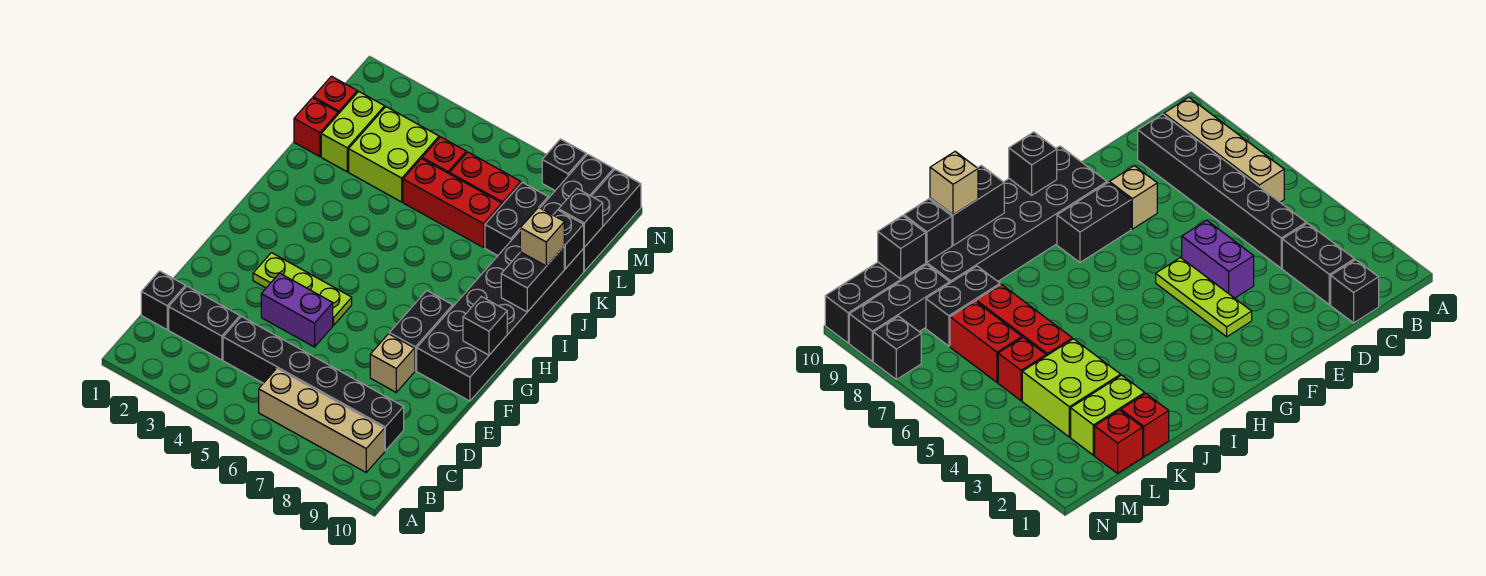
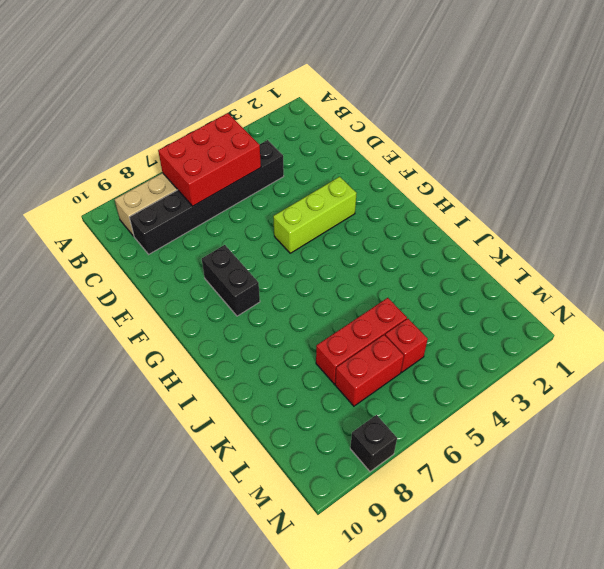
red 2x3 brick [158,113,261,206] -> none
lime 1x3 brick [273,177,357,253] -> lime 1x3 plate [253,253,352,325]
none -> black 1x1 brick [141,271,185,330]
none -> black 1x2 brick [169,286,240,360]
none -> purple 1x2 brick [261,273,333,347]

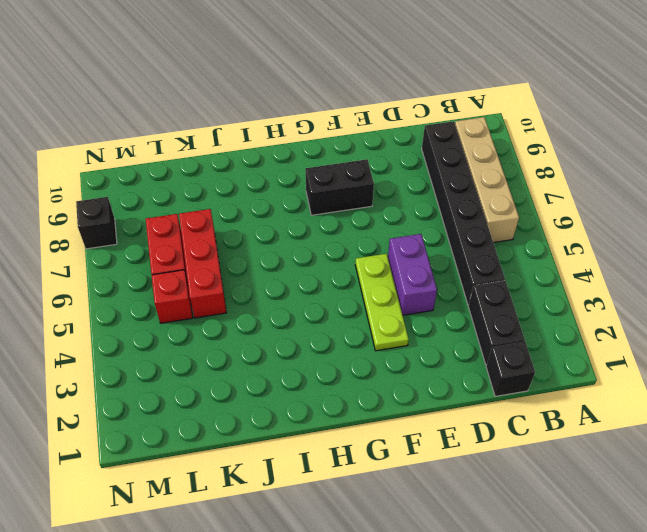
none -> tan 1x1 brick [370,334,415,392]
none -> black 2x6 brick [417,231,584,401]
none -> red 1x1 brick [294,98,338,157]

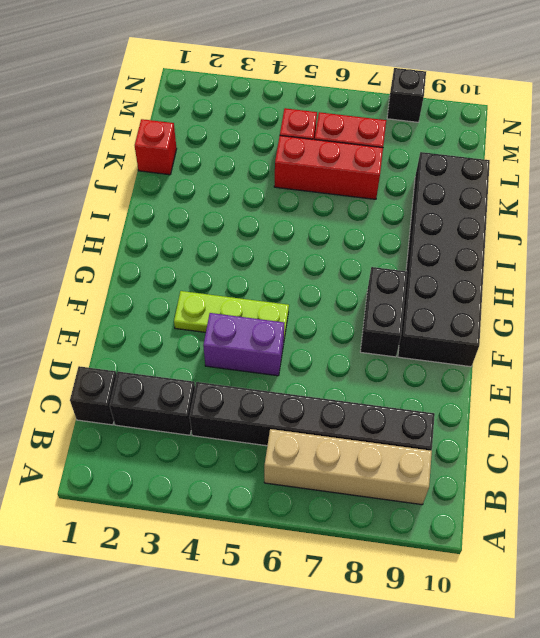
none -> tan 1x1 brick [370,334,415,392]
none -> lime 1x2 brick [321,91,385,172]
none -> lime 2x2 brick [349,107,439,202]

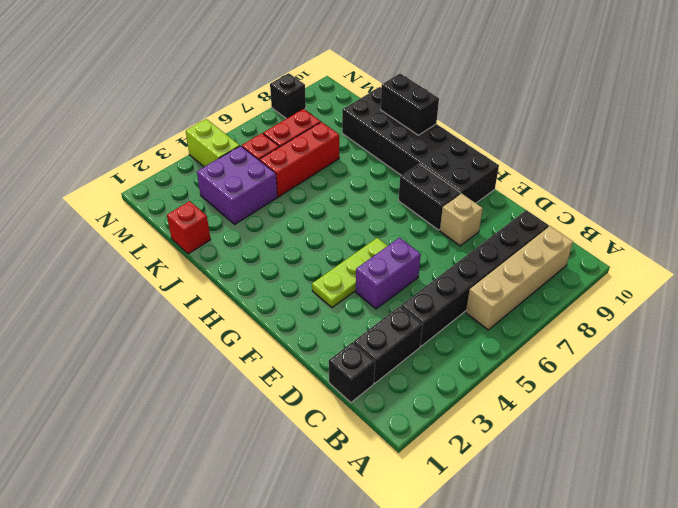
purple 2x2 brick [197,146,278,224] -> lime 2x2 brick [349,107,439,202]
lime 1x2 brick [186,119,240,167] -> lime 1x2 brick moved to [321,91,385,172]
none -> black 1x2 brick [485,182,548,255]
none -> red 1x1 brick [313,76,357,114]
none -> black 1x3 brick [540,154,614,215]

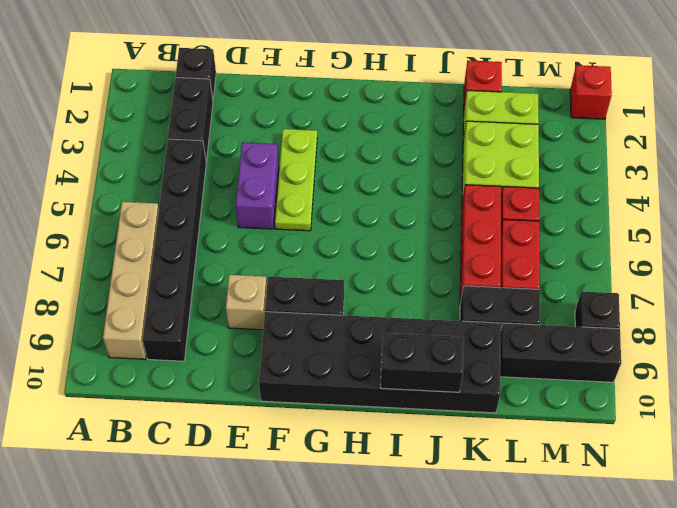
red 1x1 brick [570,65,612,119] -> red 1x1 brick moved to [313,76,357,114]
none -> black 1x3 brick [583,170,641,271]
none -> black 1x1 brick [463,296,507,355]
none -> black 1x1 brick [553,210,584,269]

